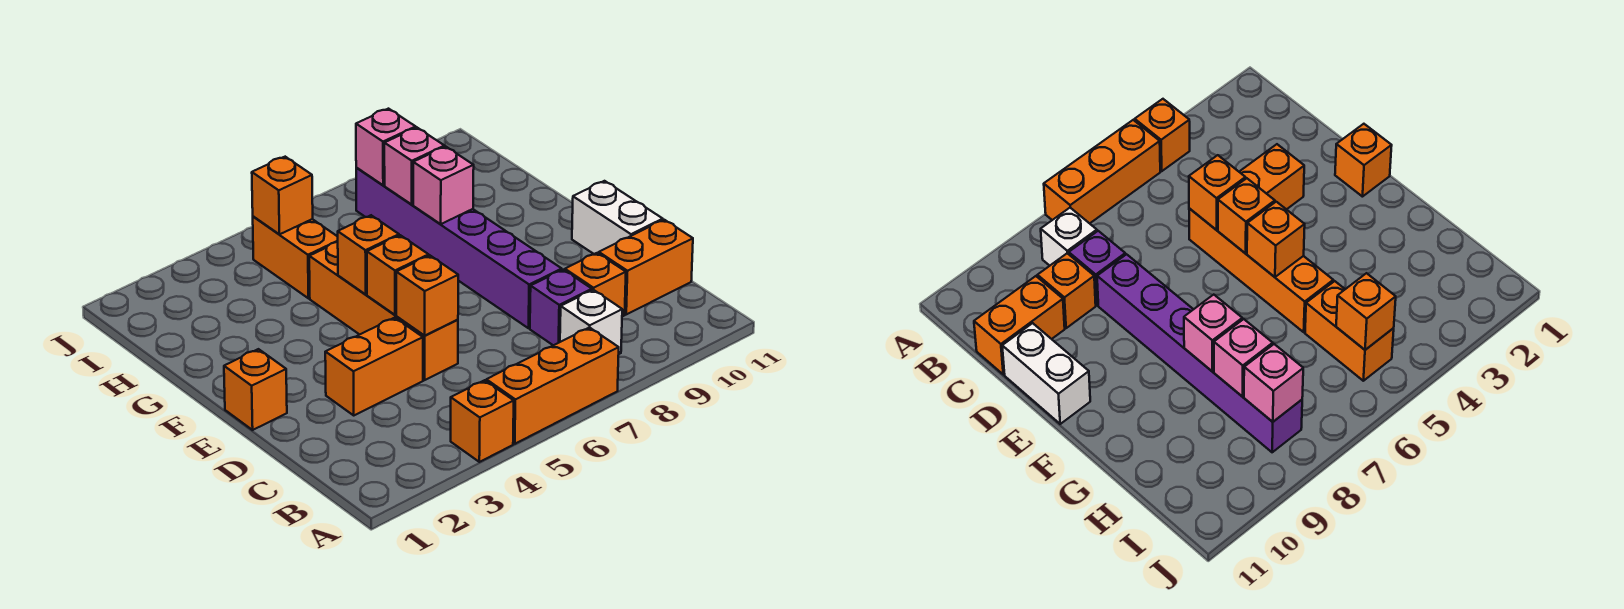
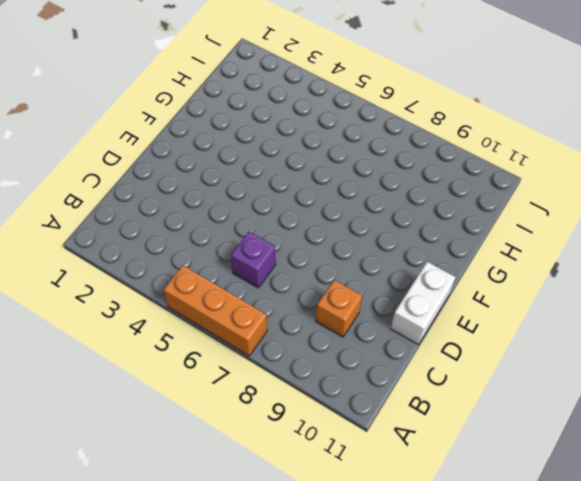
purple 1x1 brick [231,232,276,288] -> purple 1x1 brick moved to [530,270,592,345]
none -> orange 1x1 brick [451,380,514,462]
none -> white 1x1 brick [560,290,622,354]
none -> orange 1x2 brick [599,220,693,314]

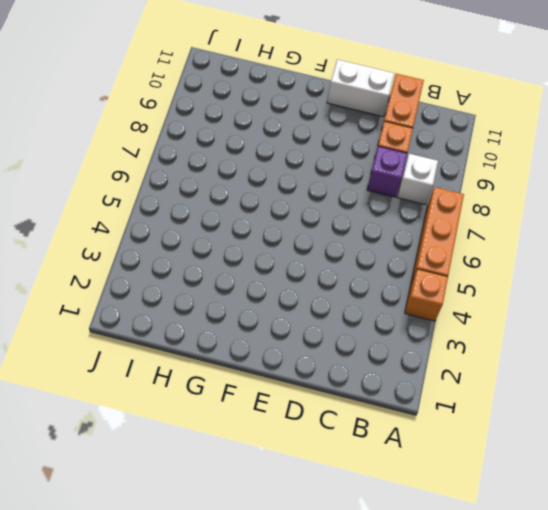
none -> orange 1x2 brick [325,318,423,415]
none -> orange 1x4 brick [309,242,458,380]
none -> purple 1x6 brick [356,168,562,328]

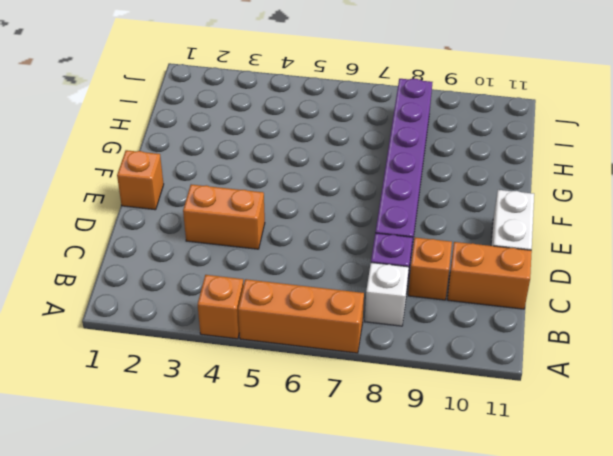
none -> orange 1x4 brick [309,242,458,380]
none -> orange 1x2 brick [253,216,338,298]
none -> orange 1x1 brick [396,256,458,335]

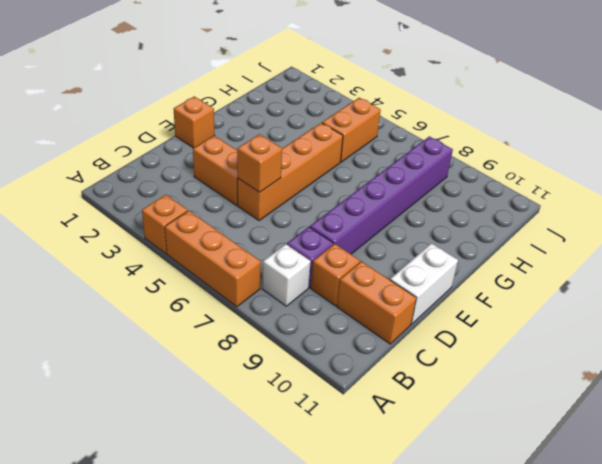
none -> orange 1x1 brick [367,235,429,315]
none -> orange 1x1 brick [338,215,399,295]
none -> pink 1x1 brick [413,147,474,224]

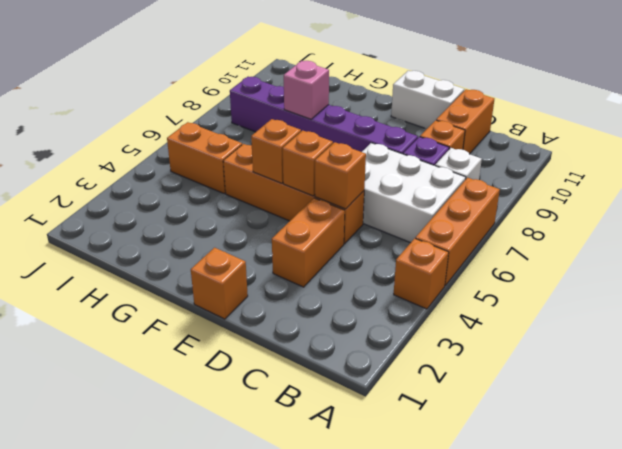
white 2x3 brick [362,143,466,243] -> none
none -> pink 1x1 brick [384,128,444,205]
none -> orange 1x1 brick [252,157,313,234]
none -> pink 1x1 brick [356,109,416,185]

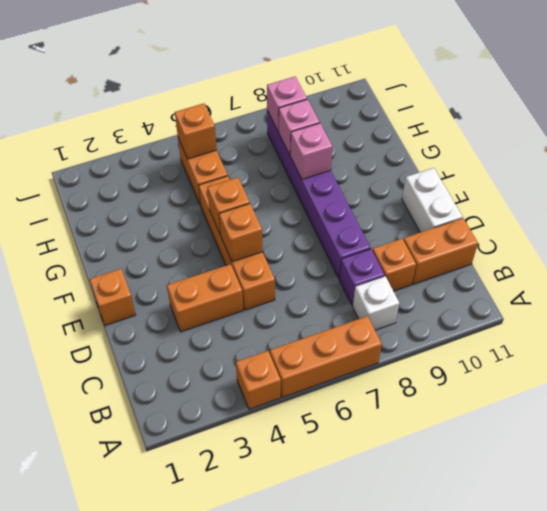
none -> orange 1x1 brick [396,256,458,335]

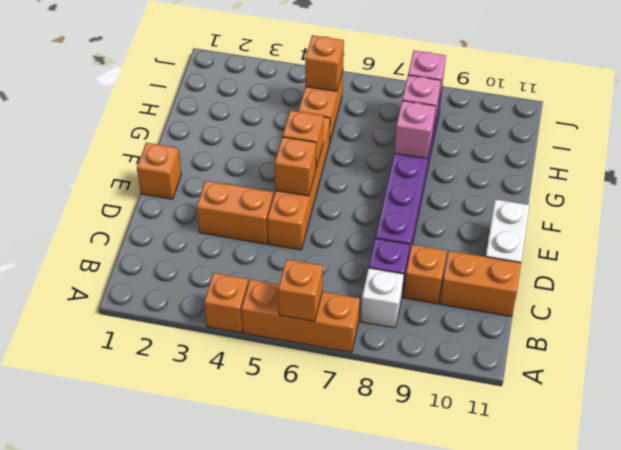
orange 1x1 brick [278,259,323,321] -> orange 1x1 brick moved to [396,256,458,335]

